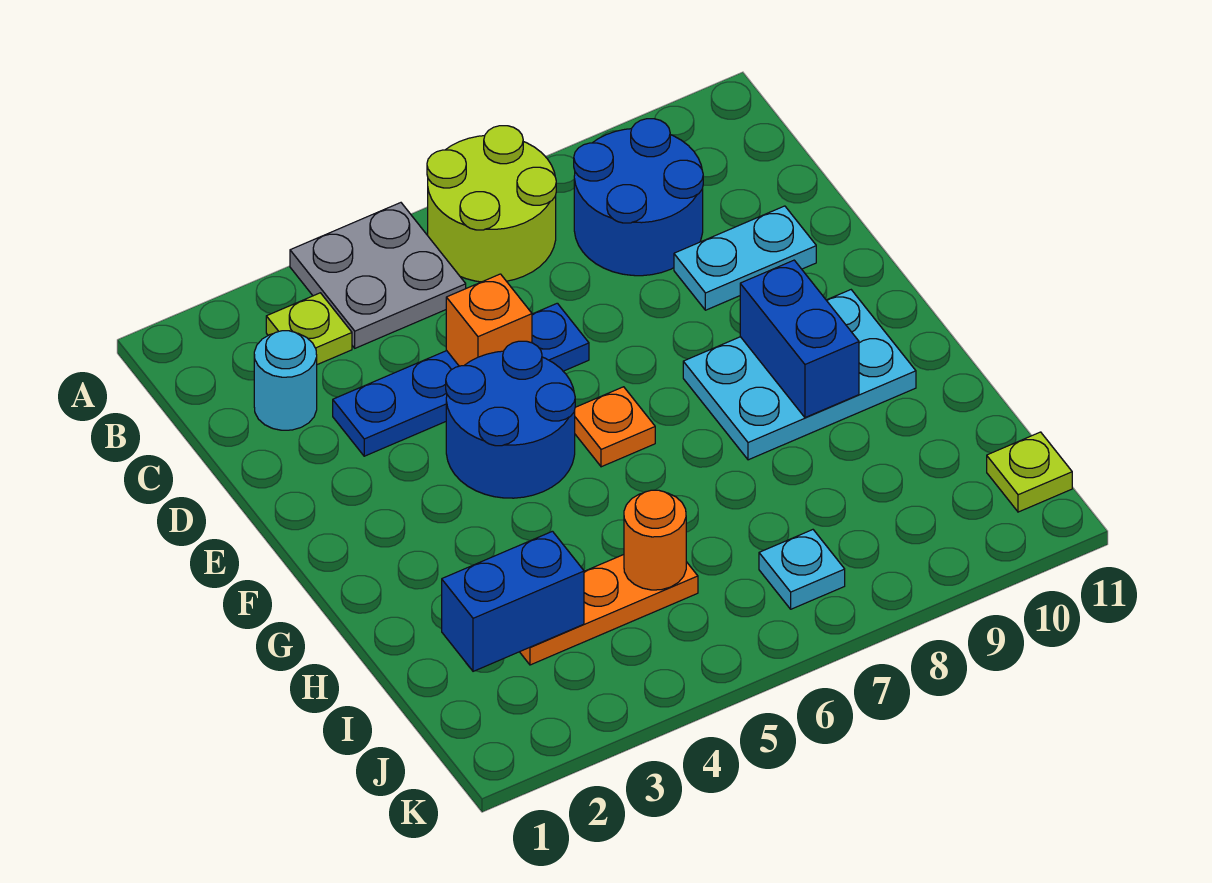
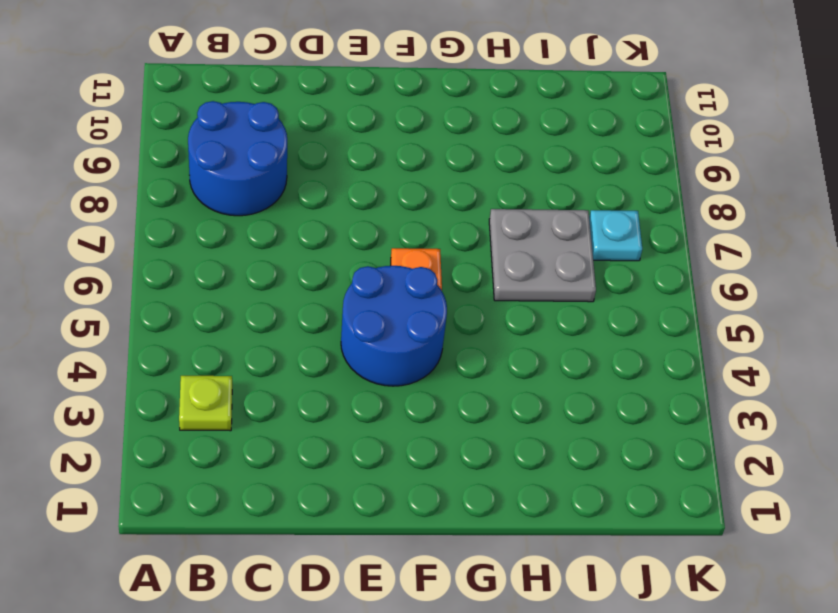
grey 2x2 plate [489,209,596,302] -> grey 2x2 plate moved to [290,203,466,348]
none -> lime 2x2 round brick [427,126,556,282]
none -> cyan 1x1 round brick [254,331,317,430]
none -> blue 1x4 plate [333,303,589,456]

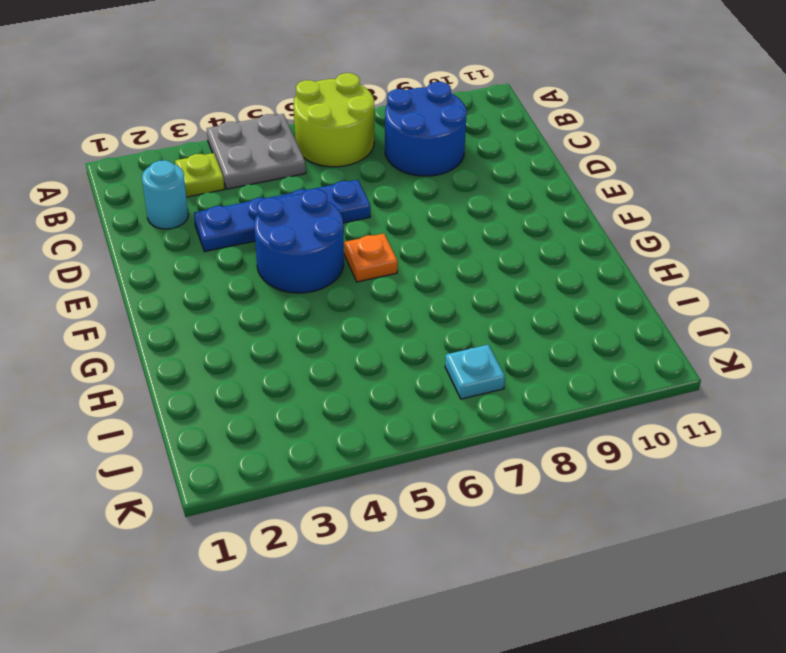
none -> cyan 1x2 plate [674,206,816,310]
none -> cyan 2x3 plate [683,290,916,460]
none -> orange 1x3 plate [520,555,698,665]

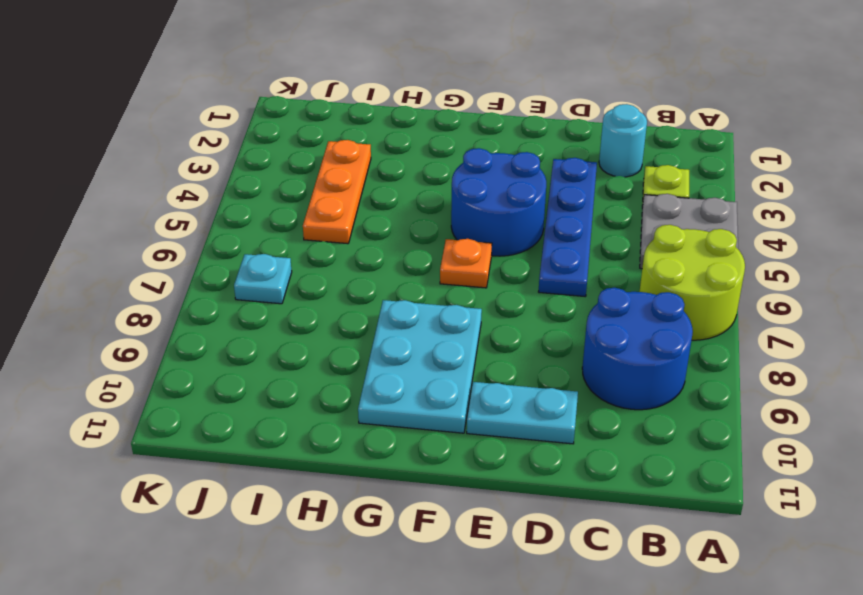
cyan 1x2 plate [467,382,578,444] -> cyan 1x2 plate turned to [674,206,816,310]
none -> lime 1x1 plate [987,432,1072,512]
none -> orange 1x1 brick [446,274,532,366]
none -> blue 1x2 brick [740,260,859,418]

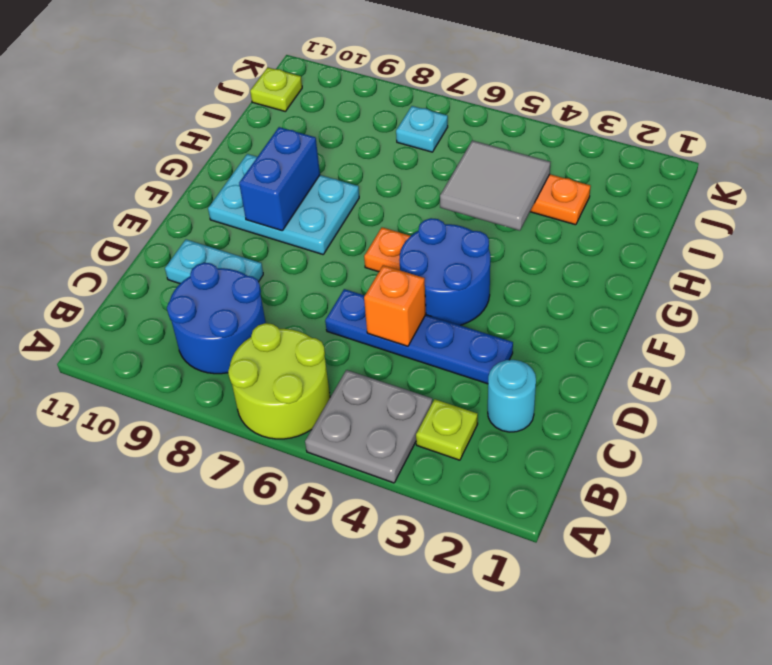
grey 2x2 tile [440,141,550,231] -> orange 1x1 round brick [624,490,686,590]
none -> blue 1x2 brick [442,531,584,671]

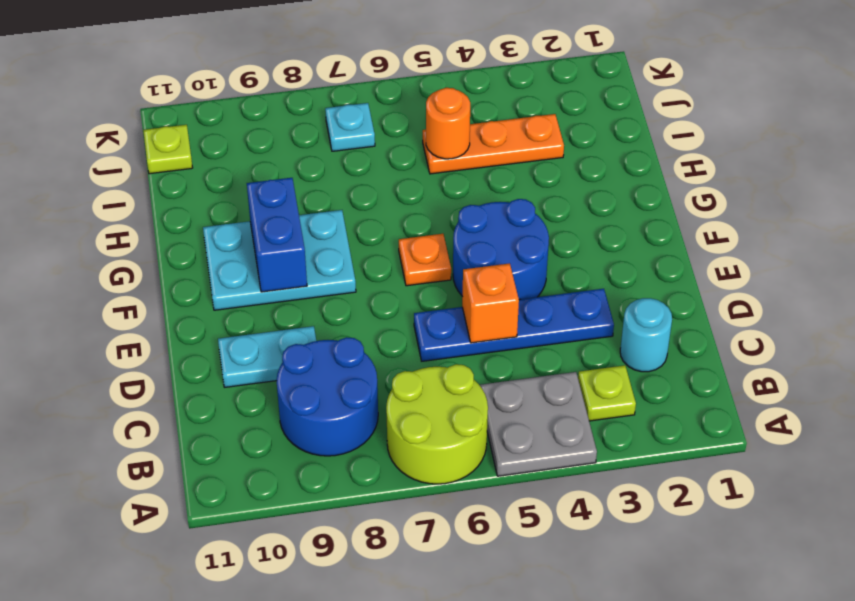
none -> blue 1x2 brick [442,531,584,671]

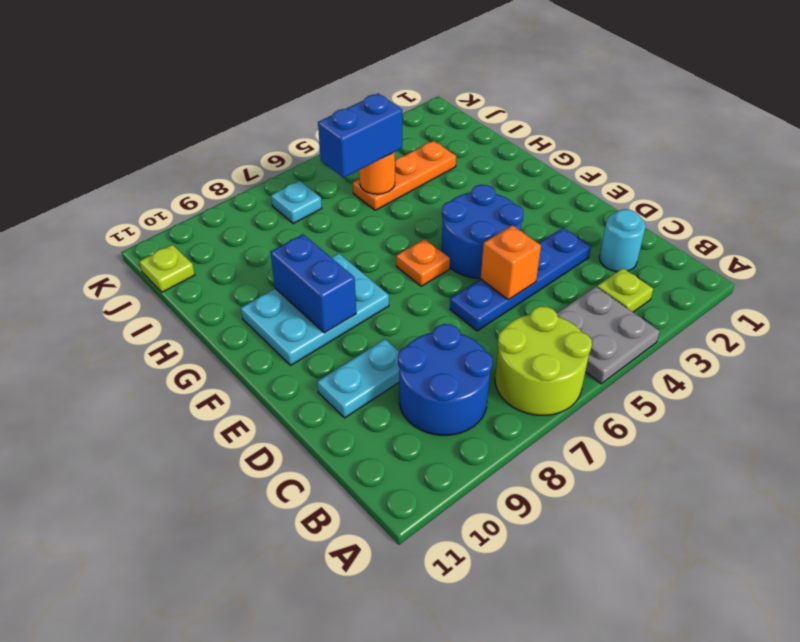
blue 1x2 brick [318,94,402,178] -> blue 1x2 brick moved to [442,531,584,671]

